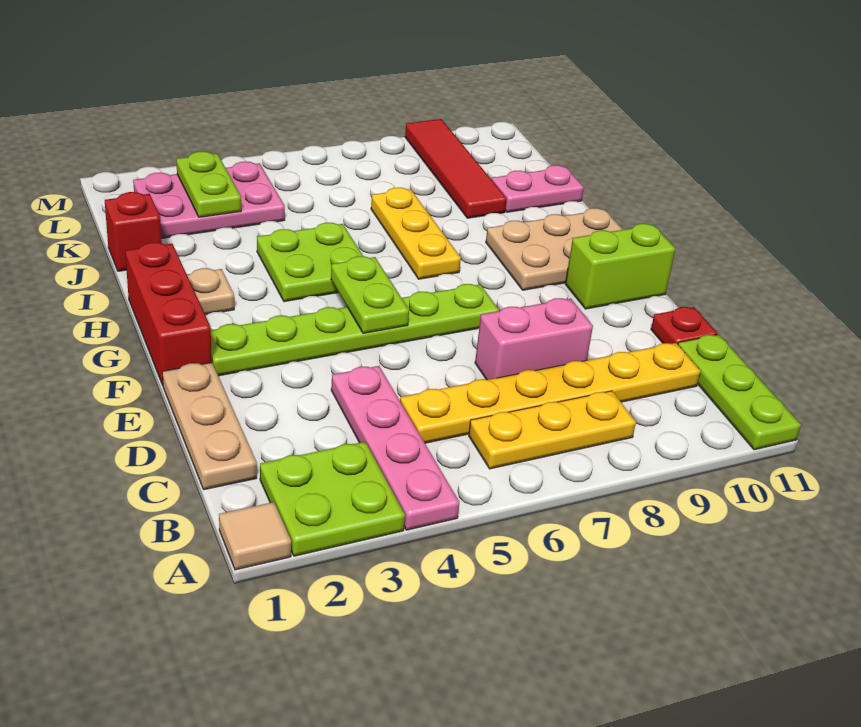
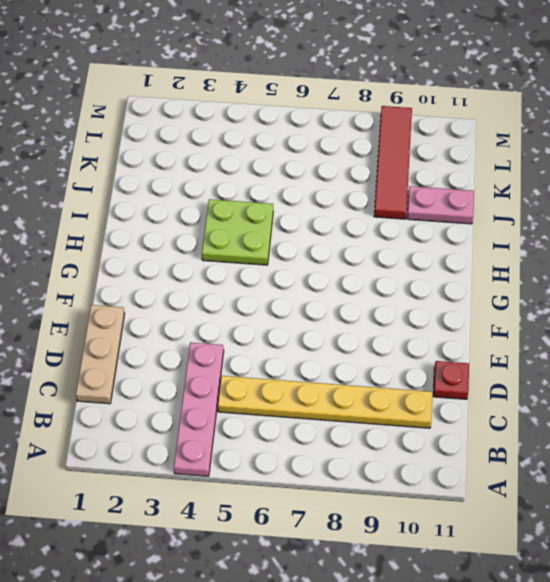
none -> tan 1x1 tile [219,502,291,570]
none -> lime 2x2 plate [260,442,405,556]
none -> lime 1x3 plate [678,335,801,450]

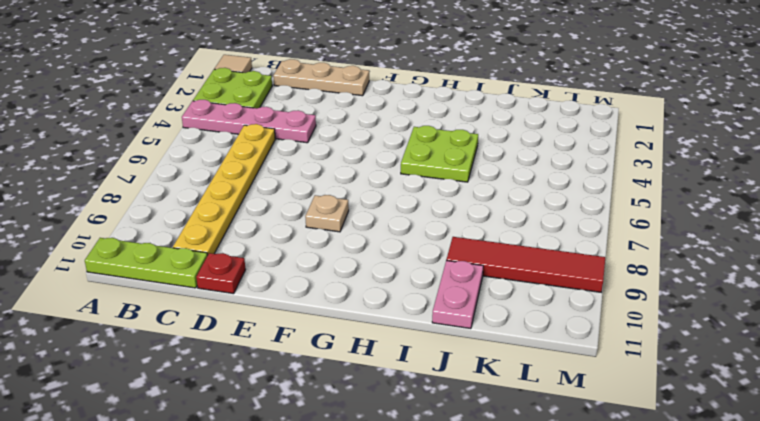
tan 1x1 plate [305,195,349,232] -> tan 1x1 plate moved to [187,268,234,315]
none -> yellow 1x3 plate [469,391,636,469]
none -> pink 1x2 brick [475,298,593,380]
none -> red 1x3 brick [125,243,212,385]

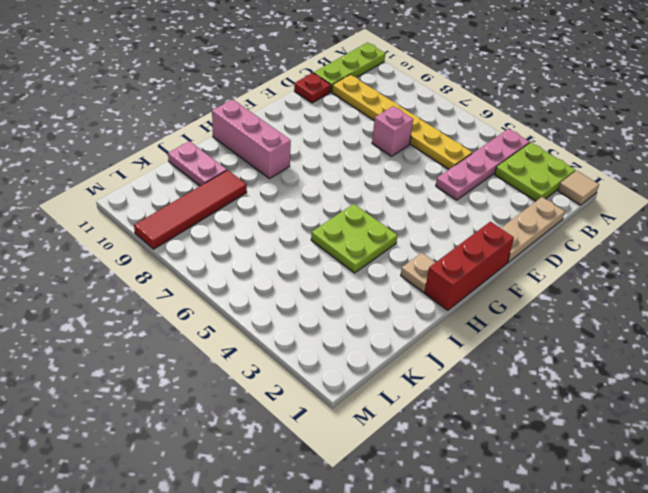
pink 1x1 brick [372,106,413,156] -> pink 1x2 brick [475,298,593,380]
pink 1x3 brick [212,99,291,179] -> tan 2x3 plate [486,208,623,290]
none -> yellow 1x3 plate [469,391,636,469]
none -> lime 1x6 plate [211,284,499,376]
none -> lime 1x2 brick [565,224,675,309]

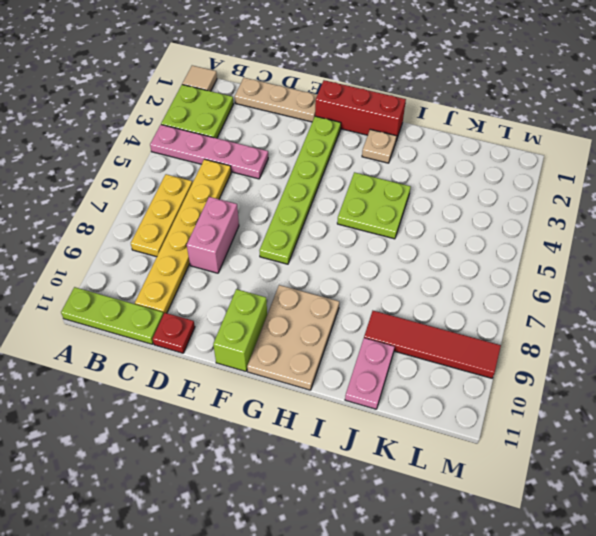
none -> yellow 1x3 plate [371,188,461,279]
none -> red 1x1 brick [105,192,162,271]
none -> pink 2x3 plate [133,162,285,239]

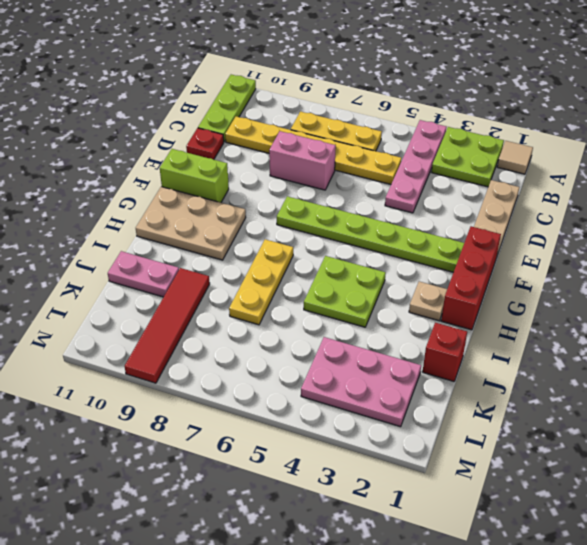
none -> lime 1x2 plate [331,256,409,333]
none -> lime 1x2 plate [176,152,241,217]

